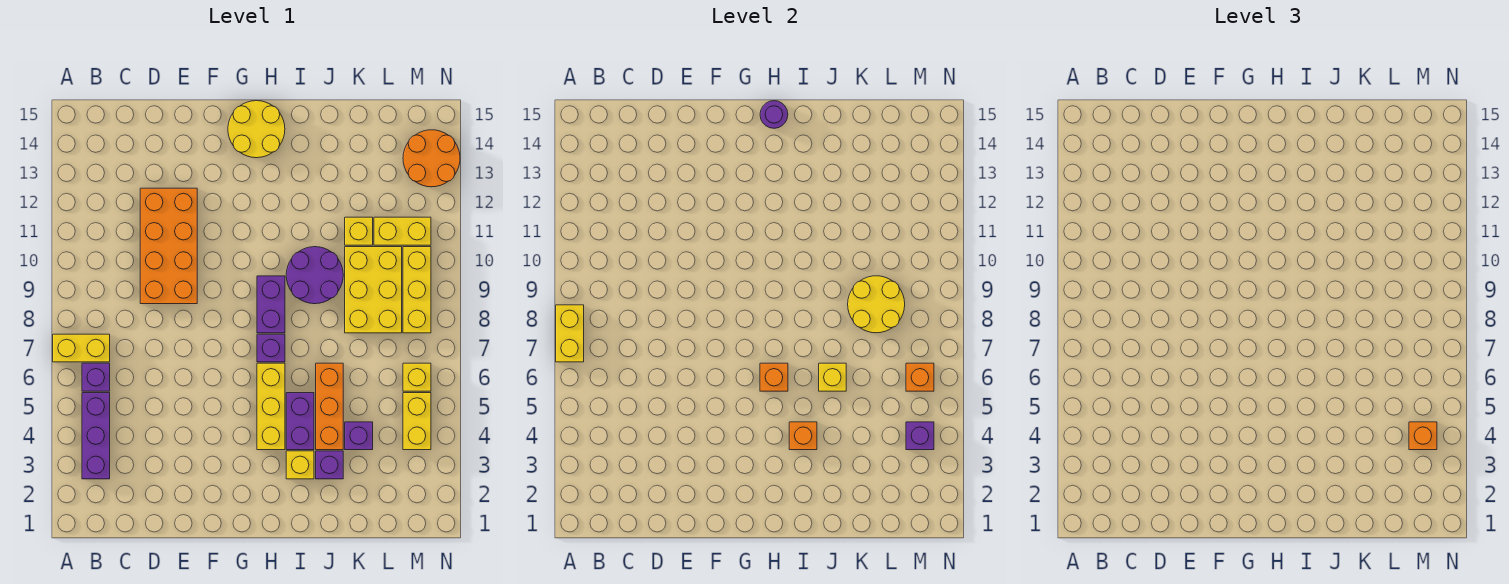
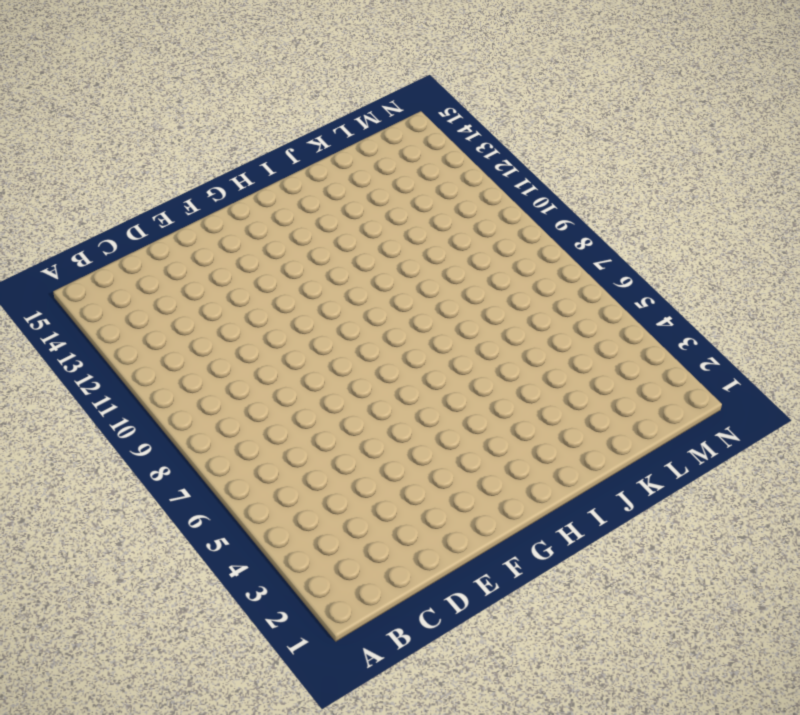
none -> yellow 1x2 brick [53,334,110,362]
none -> purple 1x3 brick [82,393,110,479]
none -> purple 1x1 brick [82,363,110,391]
none -> orange 2x4 brick [140,188,197,304]

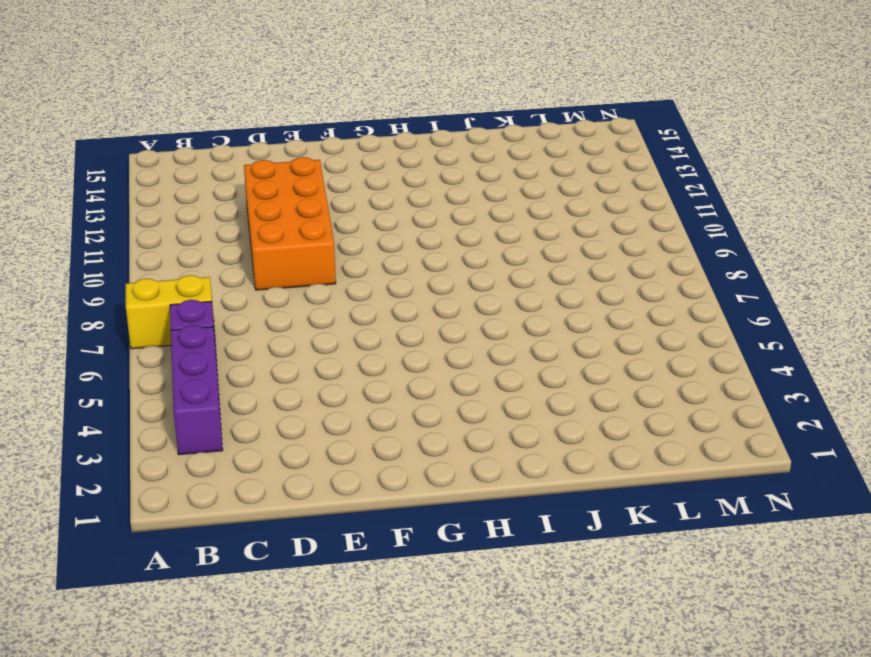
none -> yellow 2x2 round brick [228,101,285,158]
none -> yellow 1x3 brick [257,363,285,450]
none -> purple 1x1 brick [257,334,285,362]
none -> purple 1x2 brick [257,276,285,333]

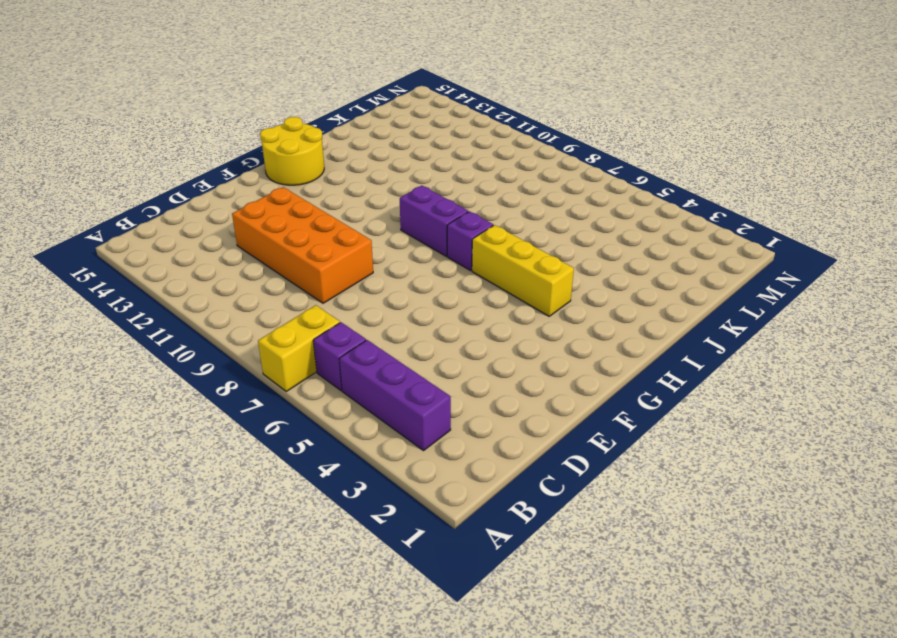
none -> yellow 1x1 brick [286,451,314,479]
none -> purple 1x2 brick [286,393,314,450]
none -> purple 2x2 round brick [286,247,343,304]
none -> purple 1x1 brick [316,451,343,479]

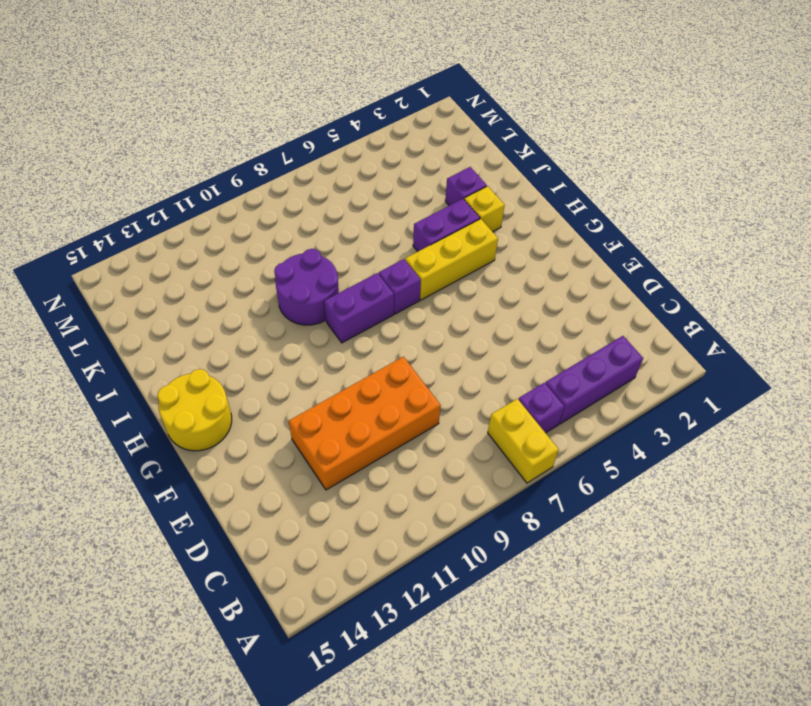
none -> orange 1x3 brick [316,363,343,450]
none -> purple 1x1 brick [345,422,373,450]
none -> yellow 2x3 brick [345,247,402,333]
none -> yellow 1x1 brick [345,217,373,245]

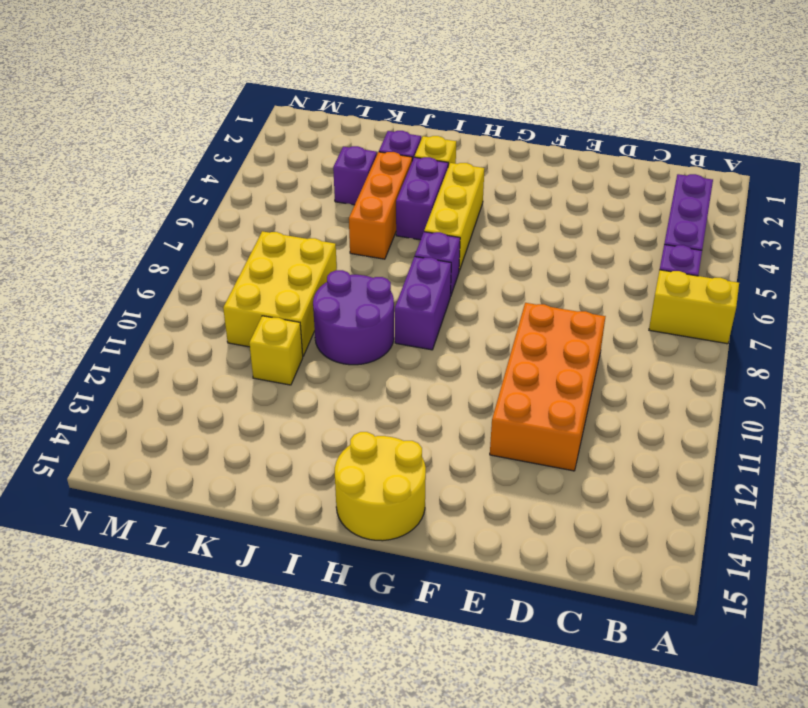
none -> yellow 1x2 brick [374,217,431,245]
none -> yellow 1x2 brick [403,393,431,450]
none -> yellow 1x1 brick [403,363,431,391]
none -> yellow 1x3 brick [403,247,431,333]

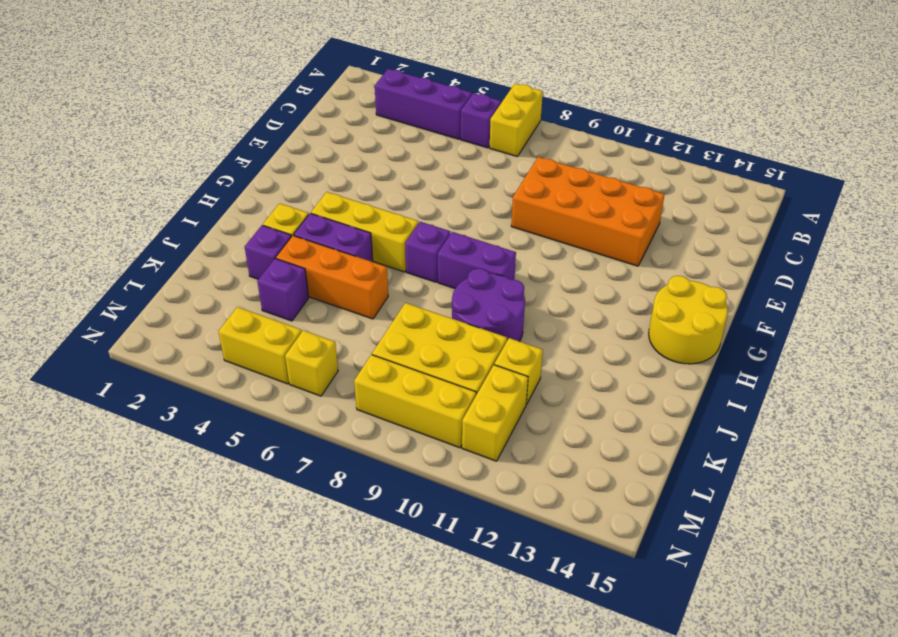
none -> orange 2x2 round brick [403,130,460,187]
none -> yellow 1x2 brick [556,305,584,362]
none -> orange 1x1 brick [760,363,788,391]
none -> purple 1x1 round brick [760,101,788,128]

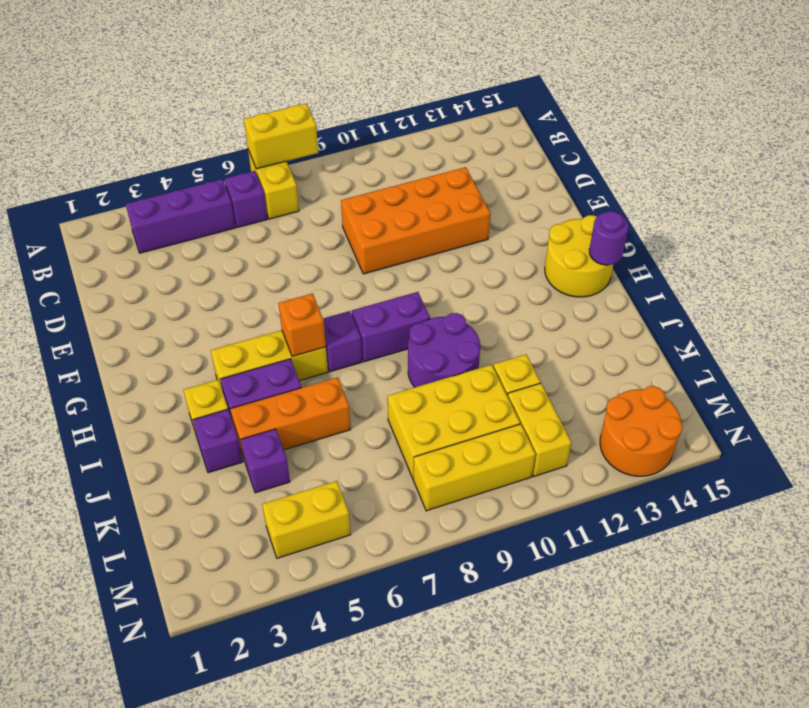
none -> yellow 1x1 brick [403,363,431,391]
none -> orange 1x1 brick [789,422,817,450]
none -> yellow 1x1 brick [819,363,846,391]
none -> yellow 2x2 round brick [848,276,905,333]

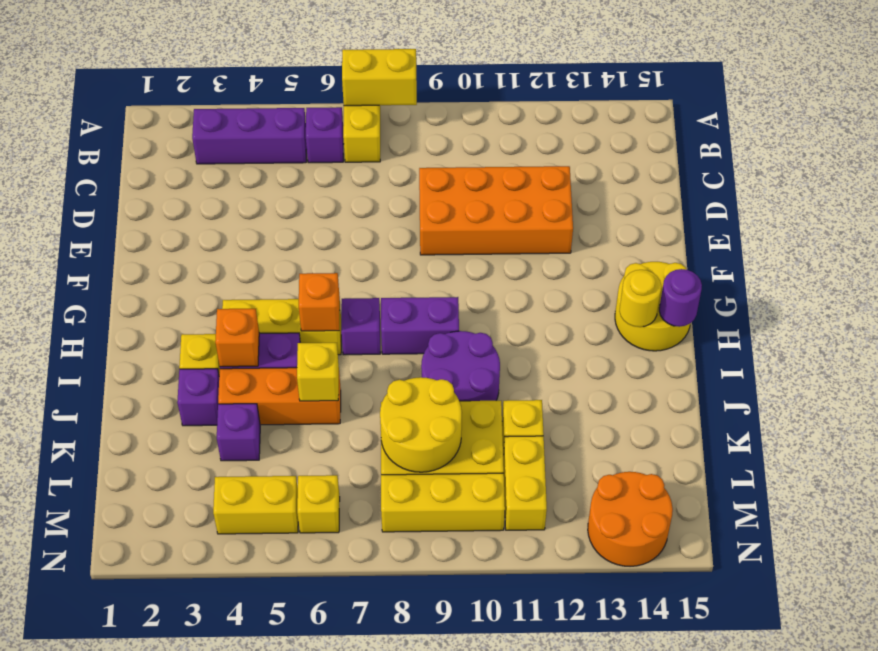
yellow 1x1 round brick [620,270,661,327] -> none
none -> purple 1x1 brick [906,422,934,450]
none -> orange 1x1 brick [906,363,934,391]
none -> orange 1x1 brick [1409,422,1437,450]

